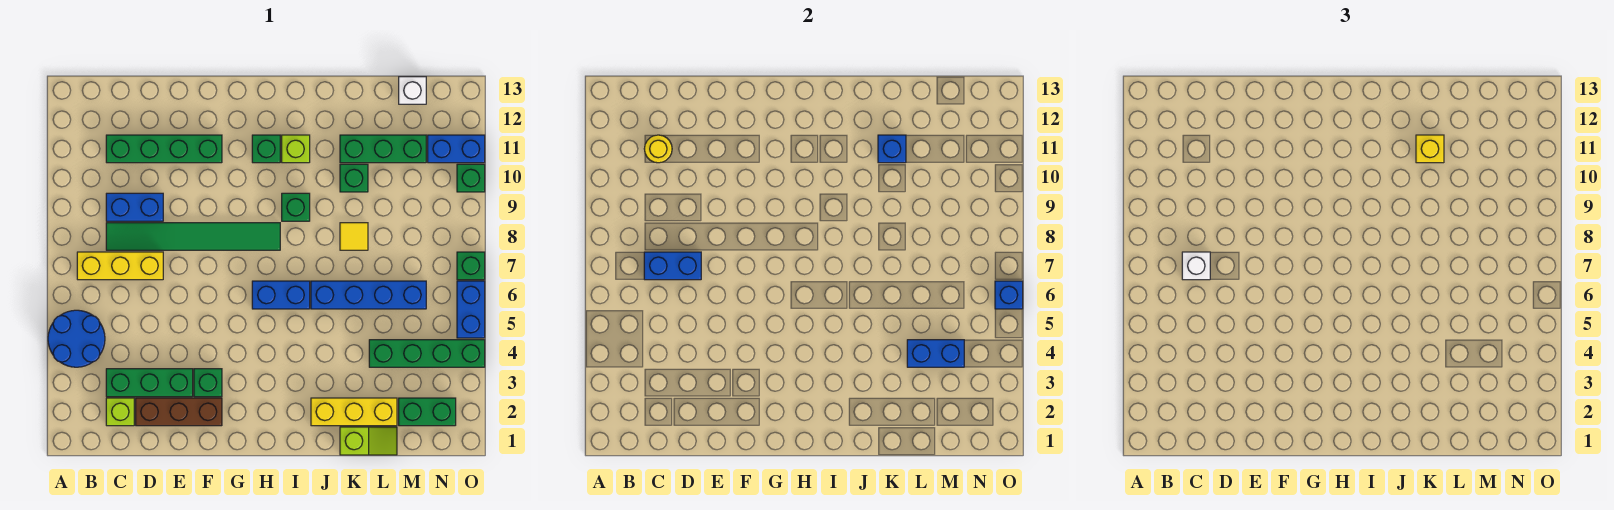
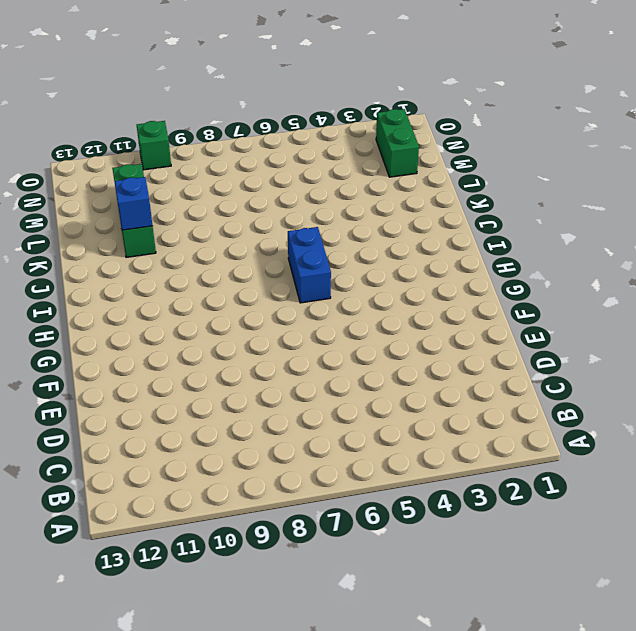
none -> blue 2x2 round brick [48,310,105,367]
none -> yellow 1x3 brick [77,252,163,280]
none -> lime 1x1 brick [106,398,134,426]
none -> green 1x3 brick [106,369,193,397]

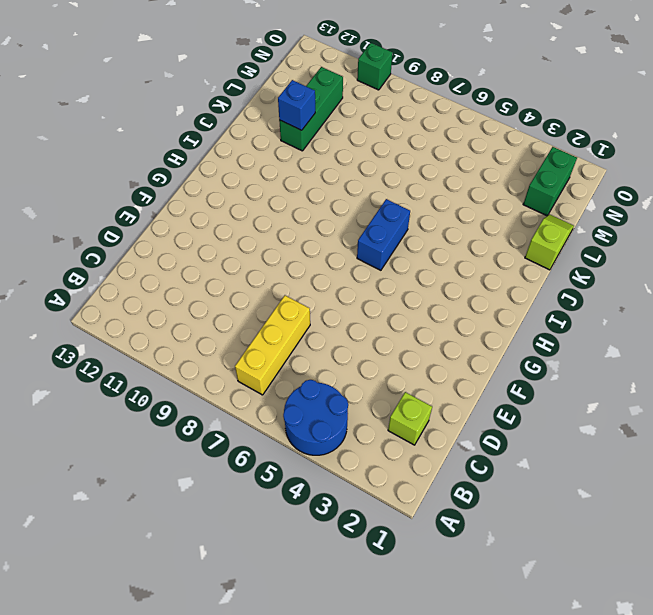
none -> green 1x3 brick [106,369,193,397]
none -> green 1x6 tile [106,223,280,250]
none -> blue 1x2 brick [106,193,163,221]
none -> green 1x4 brick [106,135,222,163]

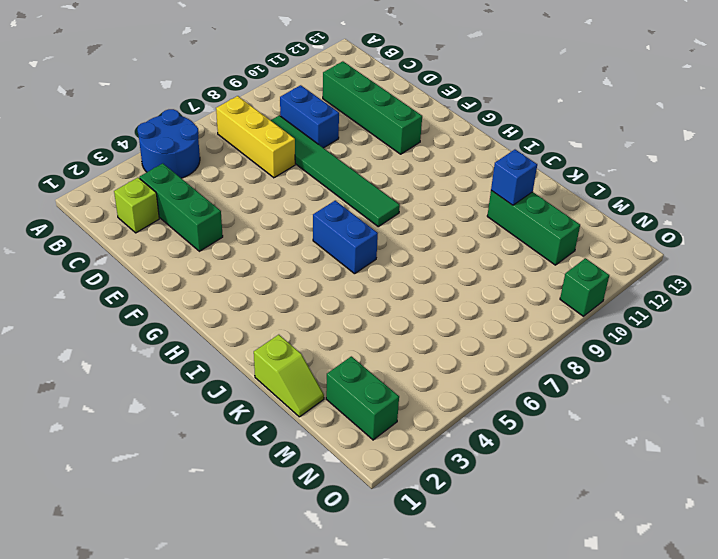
none -> brown 1x3 brick [136,398,222,426]
none -> green 1x1 brick [194,369,222,397]
none -> green 1x1 brick [252,135,280,163]
none -> green 1x1 brick [282,193,310,221]

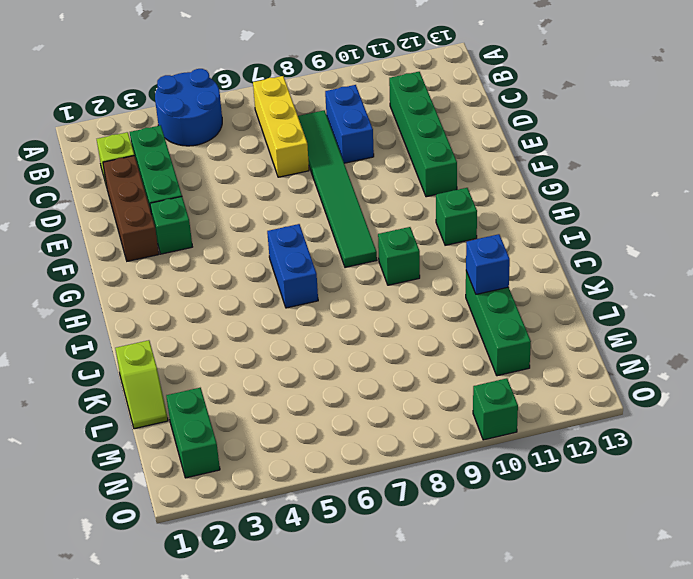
none -> lime 1x1 brick [282,135,310,163]
none -> yellow 1x3 brick [311,398,397,426]
none -> blue 1x4 brick [311,281,426,309]
none -> yellow 1x1 tile [340,223,368,250]

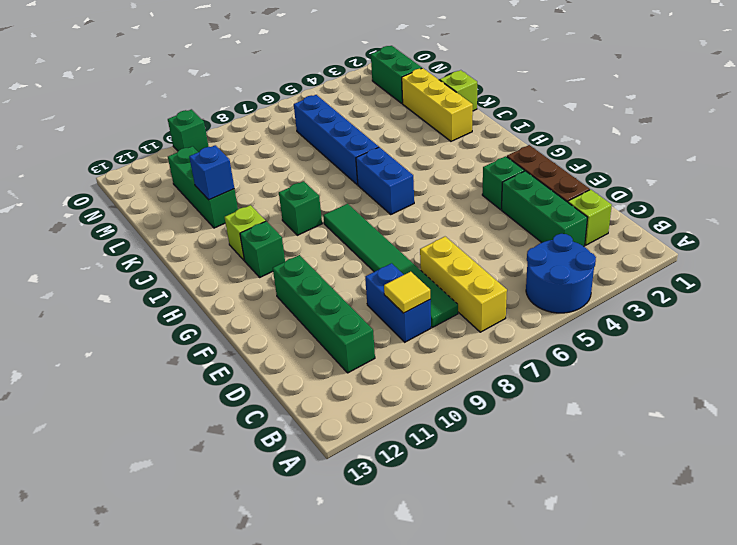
yellow 1x1 tile [384,272,430,313] -> yellow 1x1 tile moved to [340,223,368,250]
none -> green 1x1 brick [340,164,368,192]
none -> green 1x4 brick [369,340,485,367]
none -> white 1x1 brick [399,77,426,104]
none -> blue 1x2 brick [428,135,485,163]

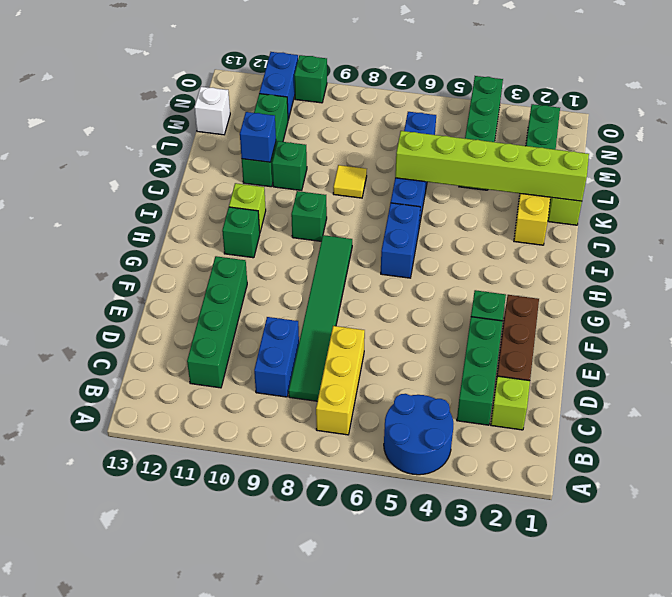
lime 1x6 brick [395,131,589,201] -> none
none -> blue 1x2 brick [457,281,485,338]
none -> green 1x1 brick [457,252,485,280]
none -> blue 1x2 brick [644,252,701,280]
none -> yellow 1x1 round brick [644,135,672,163]

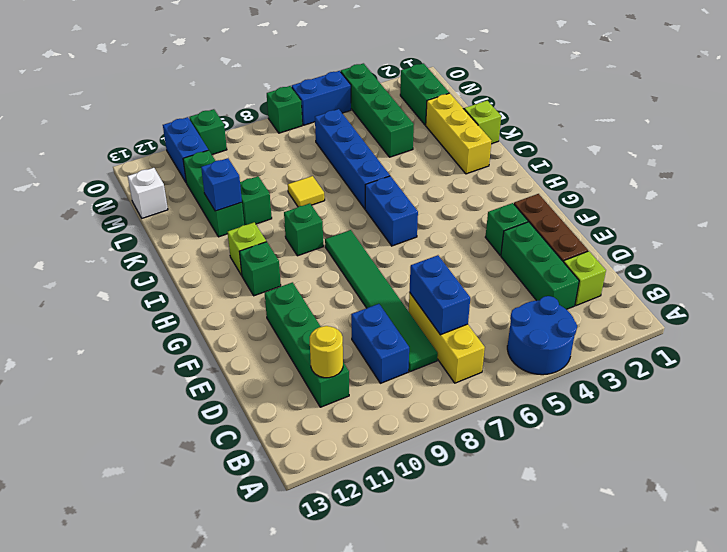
none -> blue 1x2 brick [907,340,964,367]
none -> blue 1x1 brick [995,281,1023,309]
none -> white 1x1 brick [1182,252,1210,280]
none -> yellow 1x1 brick [1416,135,1444,163]

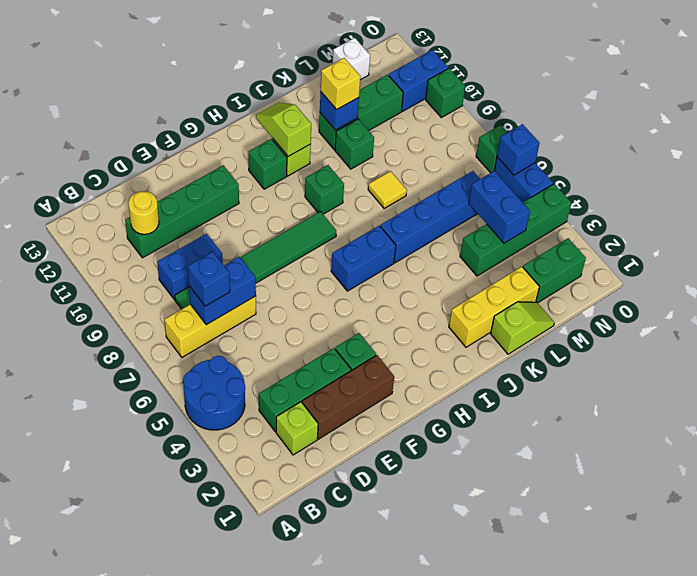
blue 1x1 brick [188,252,230,306] -> white 1x1 brick [1182,252,1210,280]
lime 1x2 slope [256,103,311,156] -> none
blue 1x2 brick [469,171,530,243] -> blue 1x2 brick turned to [907,340,964,367]

